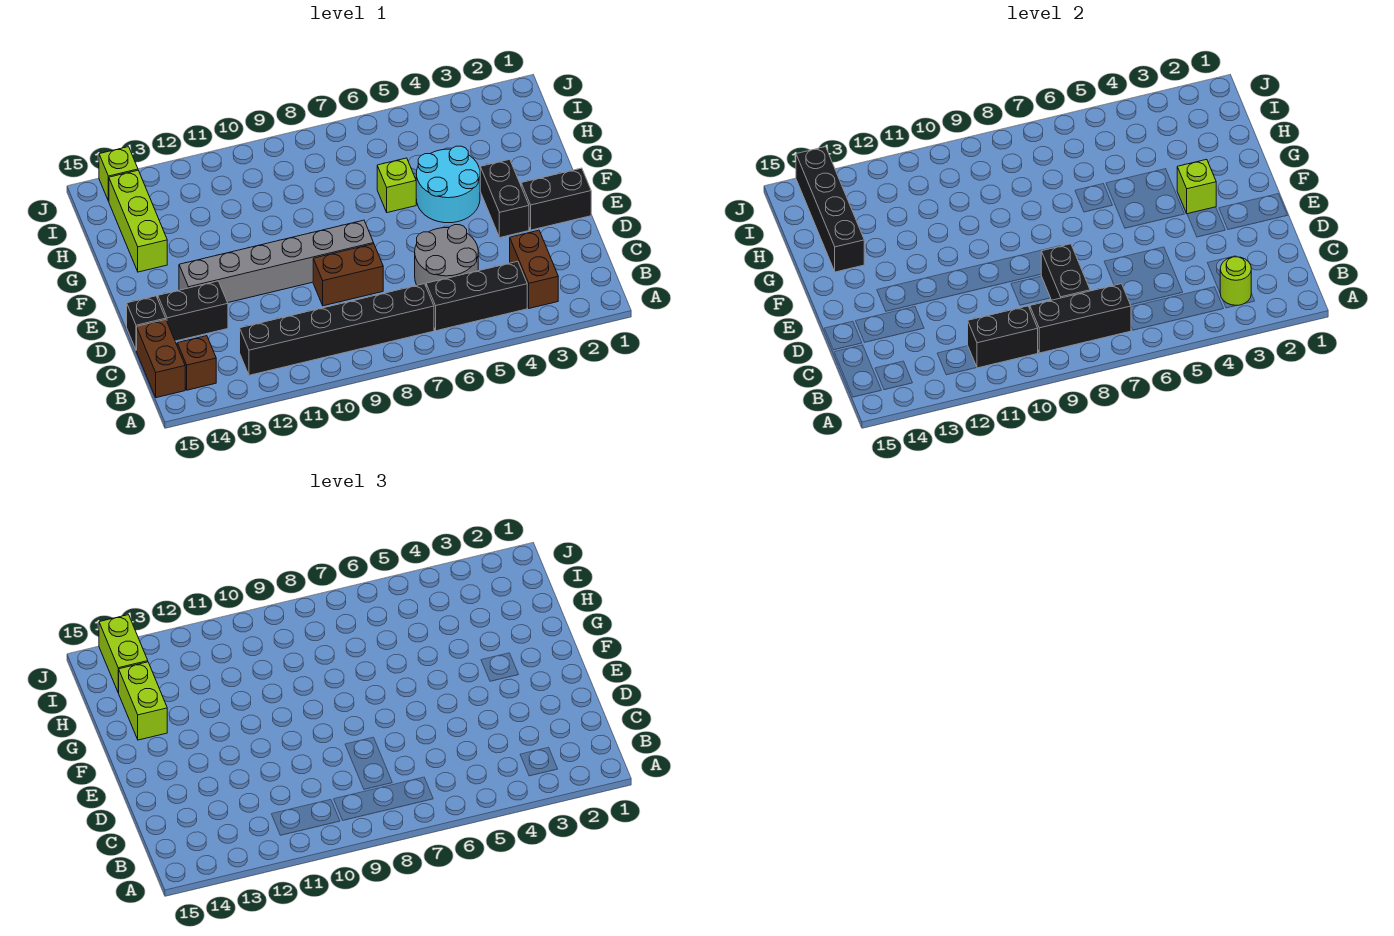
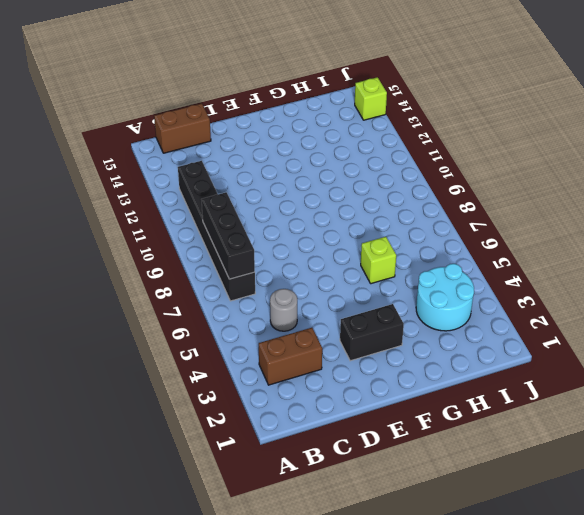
grey 1x1 round brick [270,289,297,331] -> grey 2x2 round brick [415,225,478,286]
cyan 2x2 round brick [416,264,474,331] -> cyan 2x2 round brick moved to [416,146,480,223]
none -> black 1x3 brick [426,261,527,331]
none -> brown 1x1 brick [177,336,216,390]
none -> brown 1x2 brick [313,244,383,306]

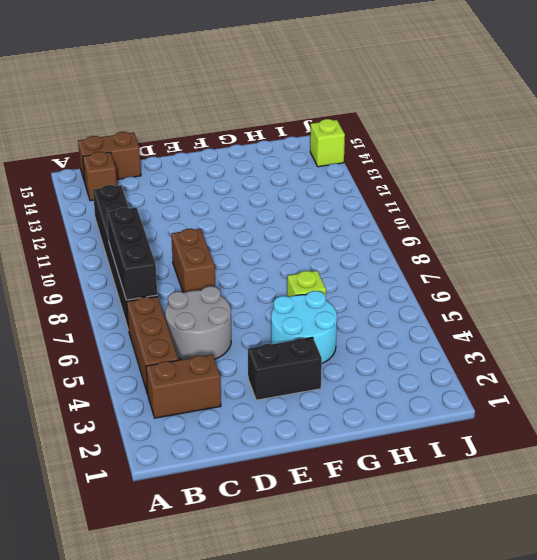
brown 1x3 brick [127,296,178,394] -> black 1x3 brick [426,261,527,331]
none -> black 1x2 brick [158,281,228,341]
none -> black 1x1 brick [127,296,166,350]
none -> black 1x2 brick [521,168,591,230]

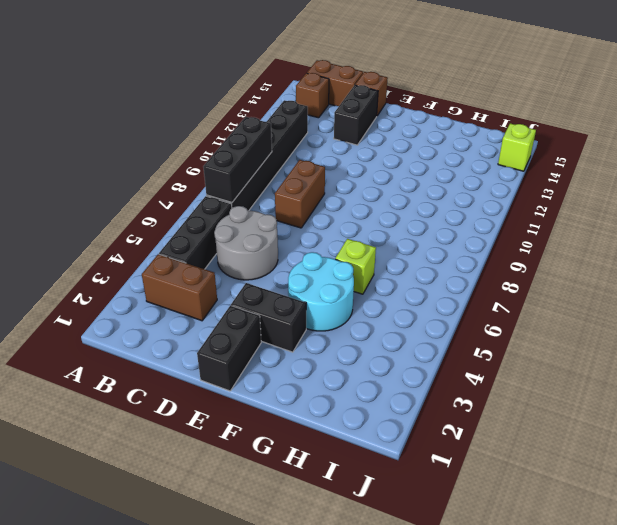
brown 1x1 brick [355,72,388,116] -> black 1x1 brick [127,296,166,350]
none -> grey 1x6 brick [179,220,374,303]
none -> lime 1x3 brick [109,170,167,272]
none -> lime 1x1 round brick [1220,257,1251,305]

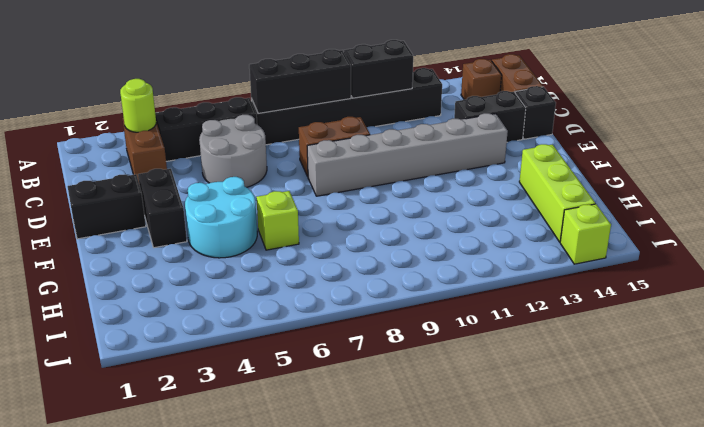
none -> black 1x2 brick [1041,244,1090,300]
none -> lime 1x1 brick [1177,159,1216,214]
none -> black 1x4 brick [796,147,864,272]

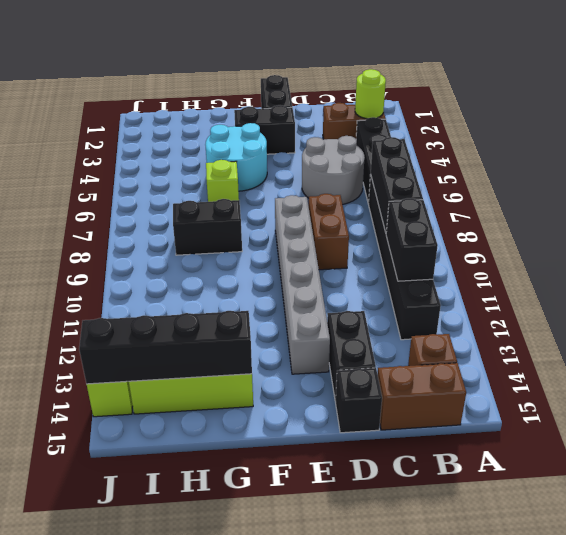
black 1x2 brick [173,199,242,255] -> black 1x2 brick moved to [1041,244,1090,300]
none -> lime 1x1 brick [1177,159,1216,214]
none -> lime 1x2 brick [119,662,167,740]
none -> lime 1x2 brick [99,615,148,693]

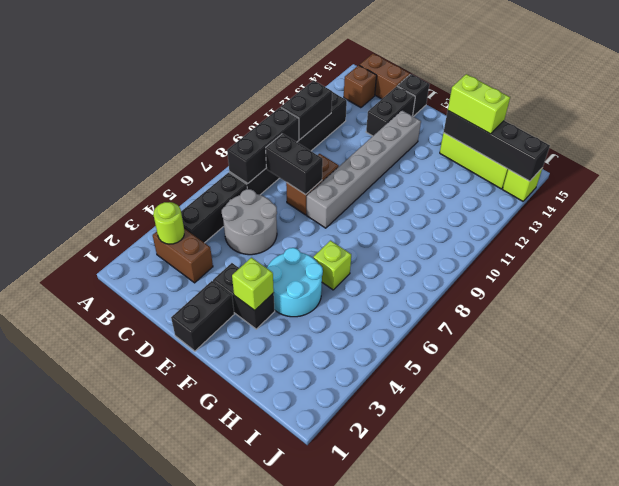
none -> lime 1x2 brick [99,615,148,693]

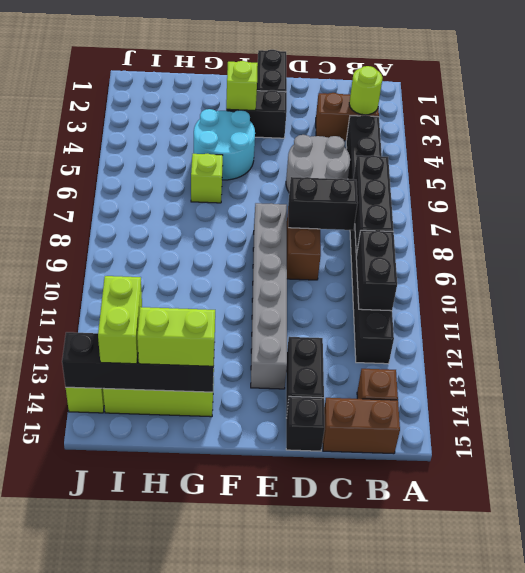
lime 1x2 brick [98,276,142,364] -> lime 1x2 brick turned to [99,615,148,693]

